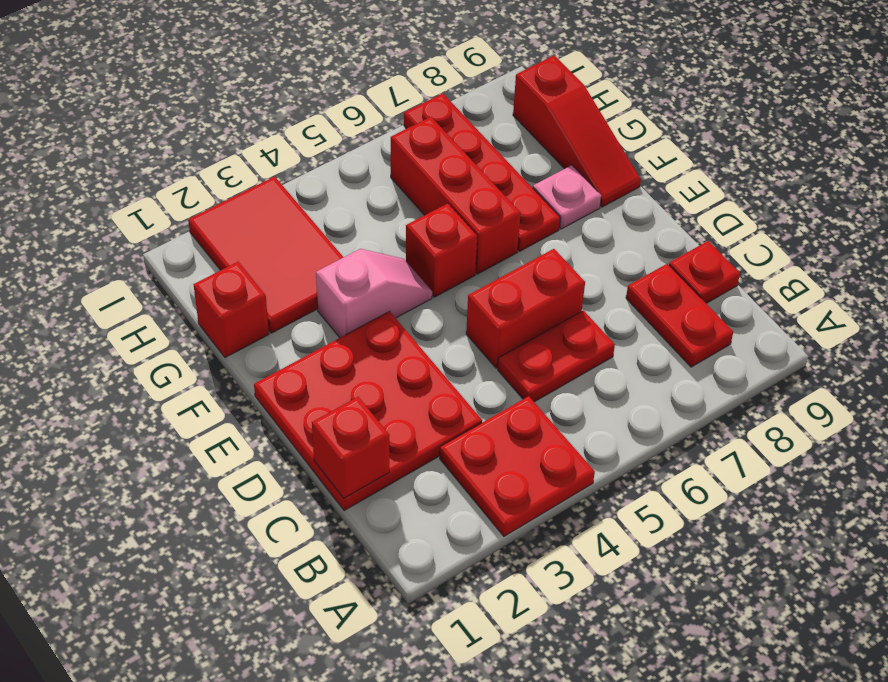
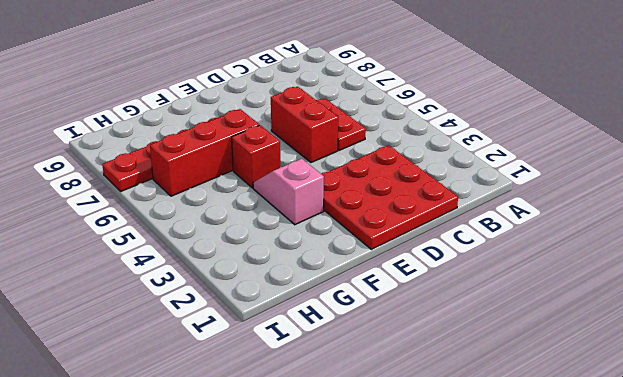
none -> red 2x2 plate [440,396,595,536]
none -> red 1x2 plate [626,264,733,367]
none -> red 1x1 plate [669,241,740,303]

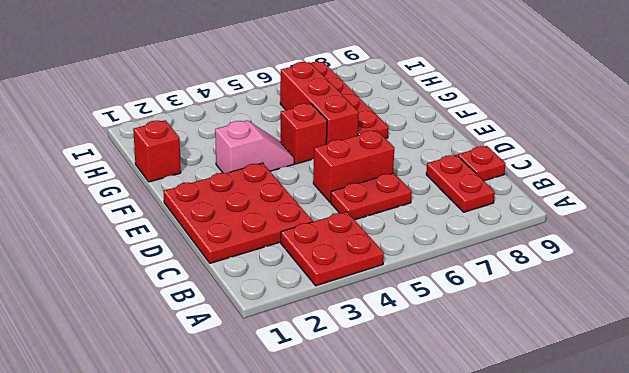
none -> pink 1x1 plate [533,165,601,229]
none -> red 1x3 slope [513,55,641,207]
none -> red 2x3 tile [188,177,343,333]

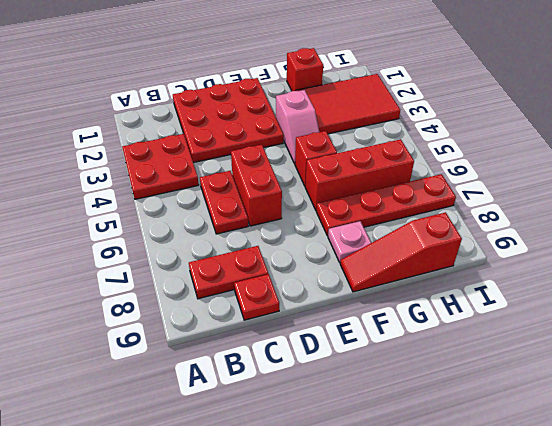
none -> red 1x1 brick [312,397,389,498]

